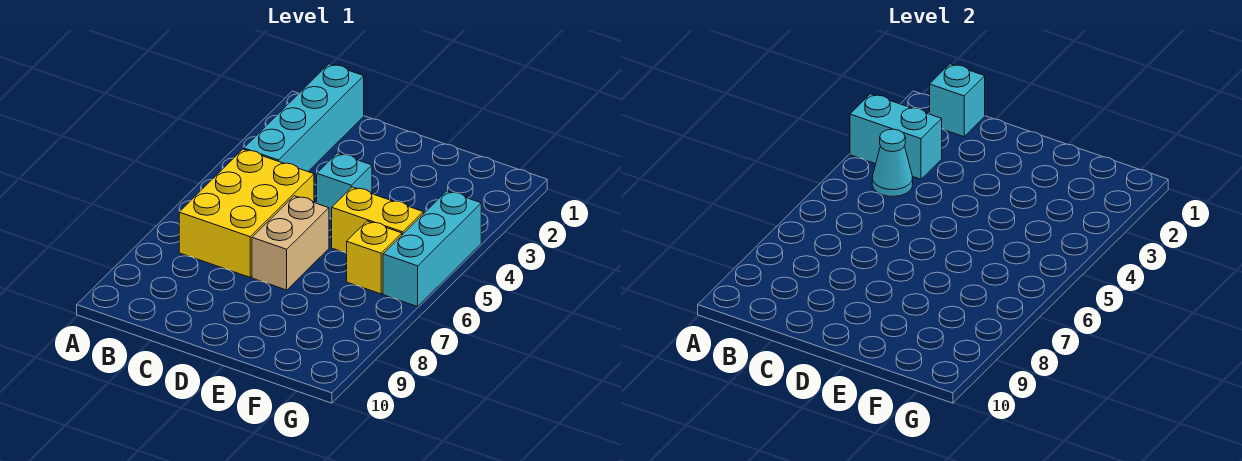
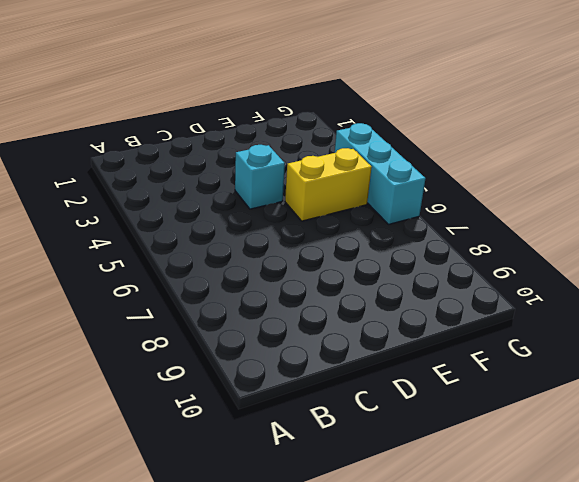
none -> cyan 1x4 brick [244,64,364,172]
none -> yellow 2x3 brick [179,149,314,277]

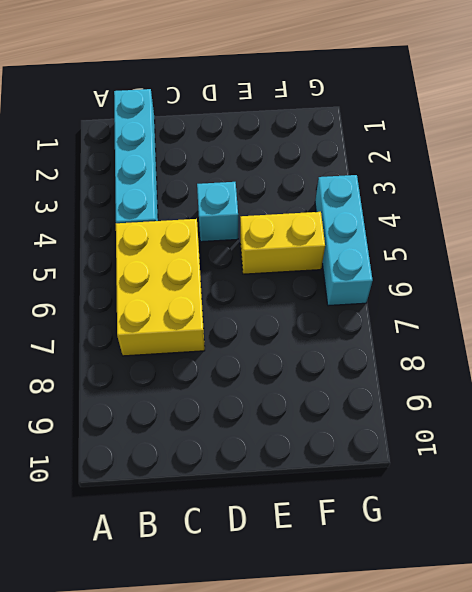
none -> tan 1x2 brick [252,196,329,290]
none -> yellow 1x1 brick [347,221,402,294]

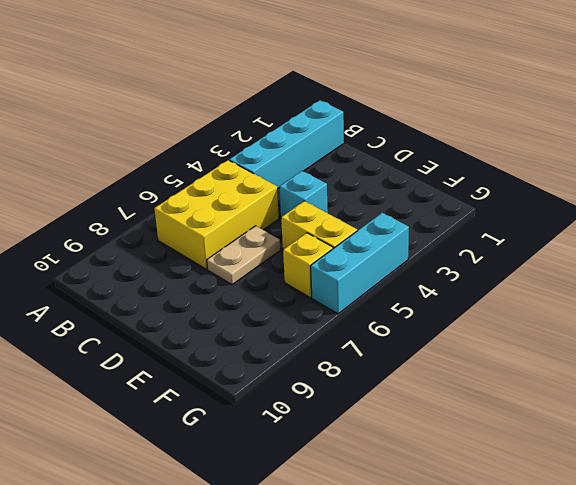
tan 1x2 plate [207,226,280,285] -> tan 1x2 brick [252,196,329,290]
none -> cyan 1x2 brick [850,94,942,179]
none -> cyan 1x1 brick [930,64,985,137]

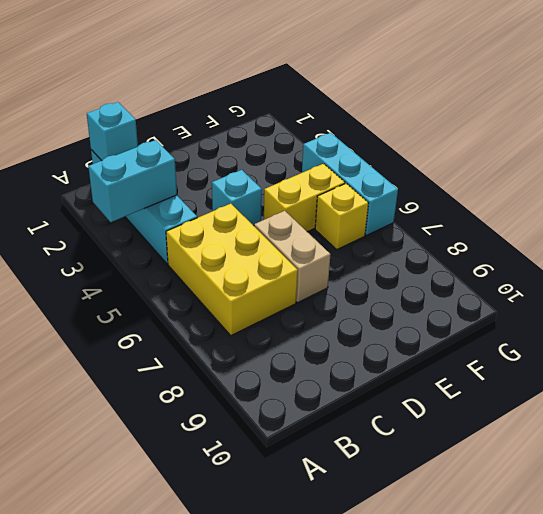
none -> cyan 1x1 cone [872,129,913,196]

